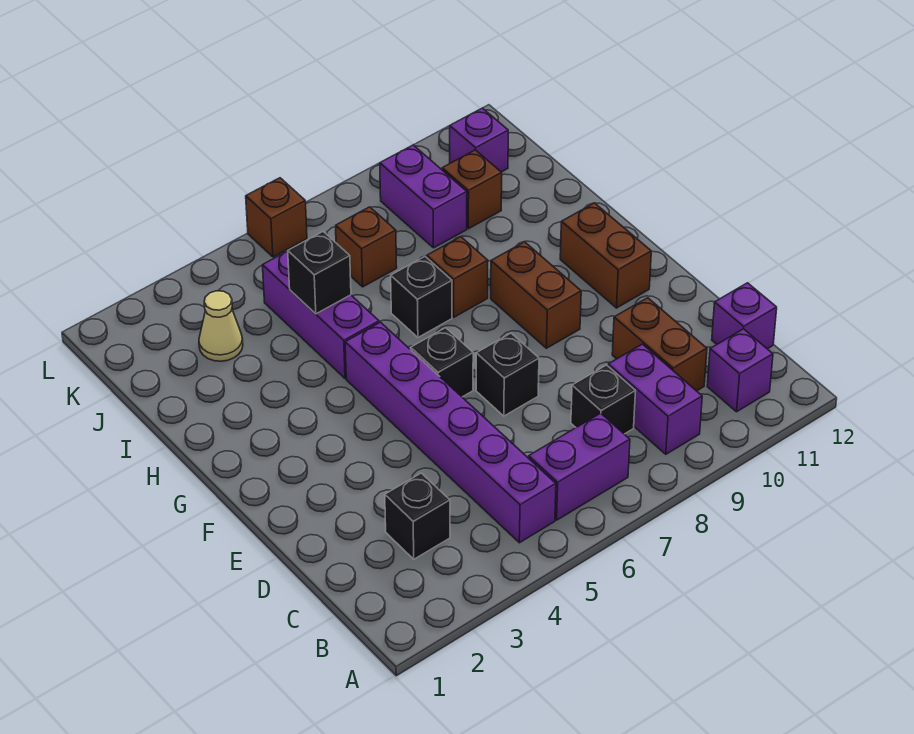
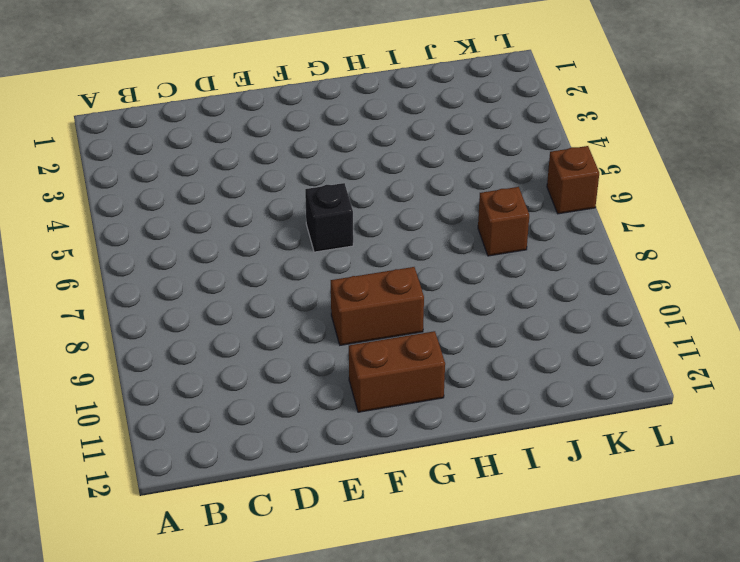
none -> purple 1x6 brick [345,322,556,543]
none -> purple 1x2 brick [529,413,630,520]
none -> purple 1x2 brick [608,344,702,454]

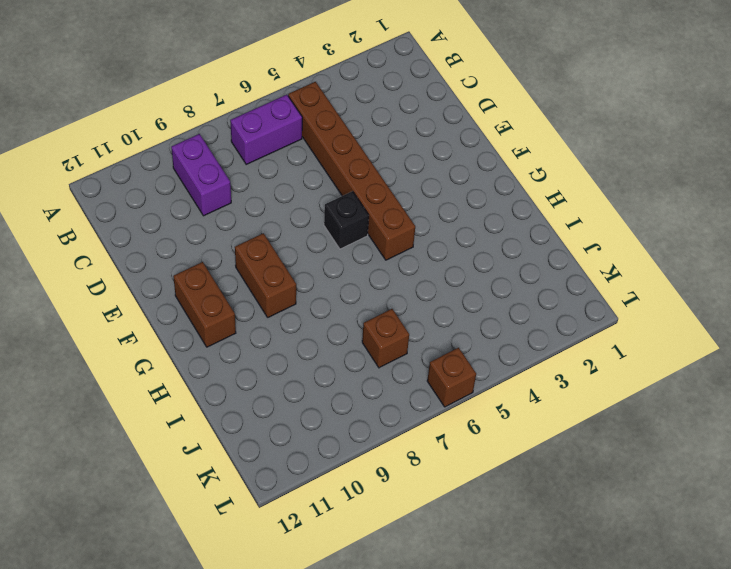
brown 1x6 brick [288,82,415,260] -> purple 1x6 brick [345,322,556,543]
none -> purple 1x1 brick [707,329,773,412]
none -> black 1x1 brick [385,473,450,559]
none -> black 1x1 brick [571,365,635,434]

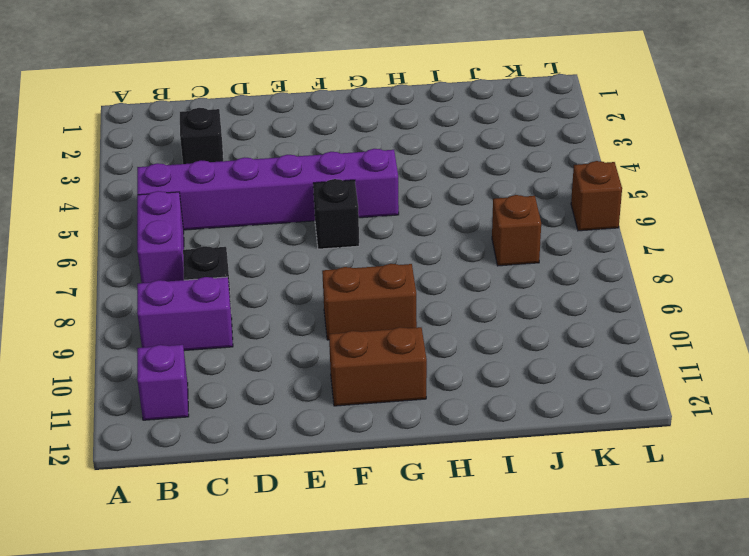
none -> brown 1x2 brick [612,298,707,391]
none -> purple 1x1 brick [712,283,777,349]
none -> black 1x1 brick [476,333,539,416]

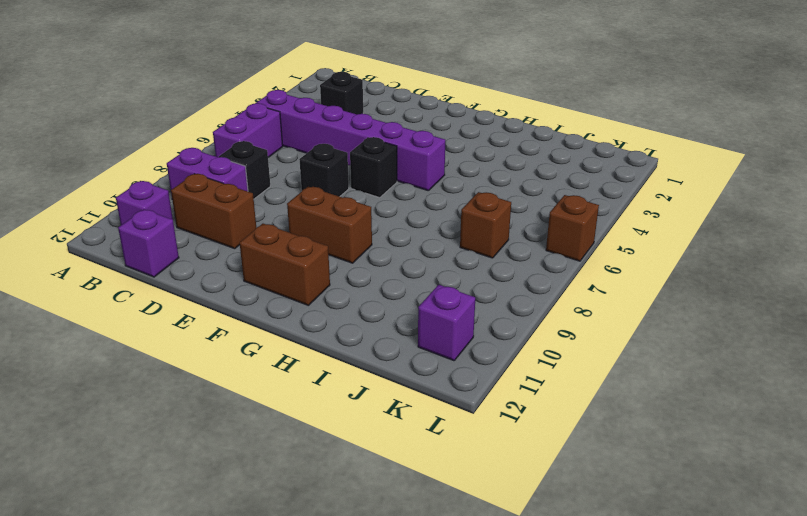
none -> purple 1x3 brick [262,251,379,379]
none -> black 1x1 brick [391,256,452,337]
none -> brown 1x1 brick [427,237,488,317]

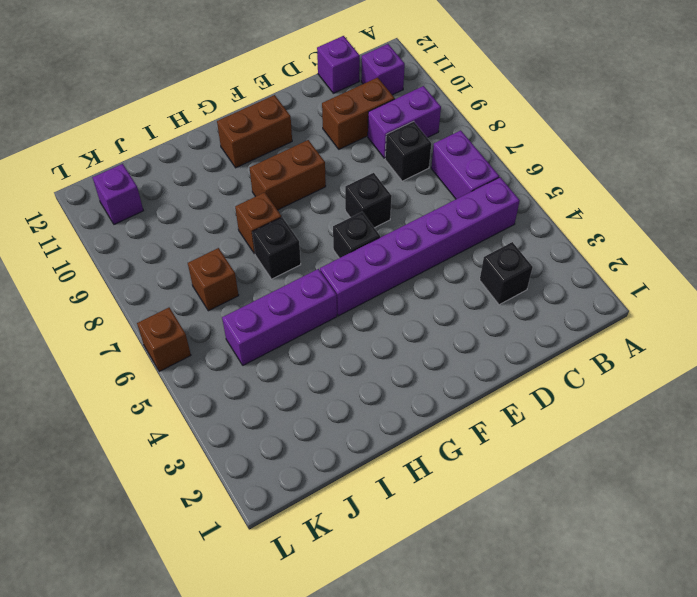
none -> tan 1x1 cone [199,291,243,361]
none -> purple 1x2 brick [380,145,467,248]
none -> brown 1x1 brick [442,150,502,229]

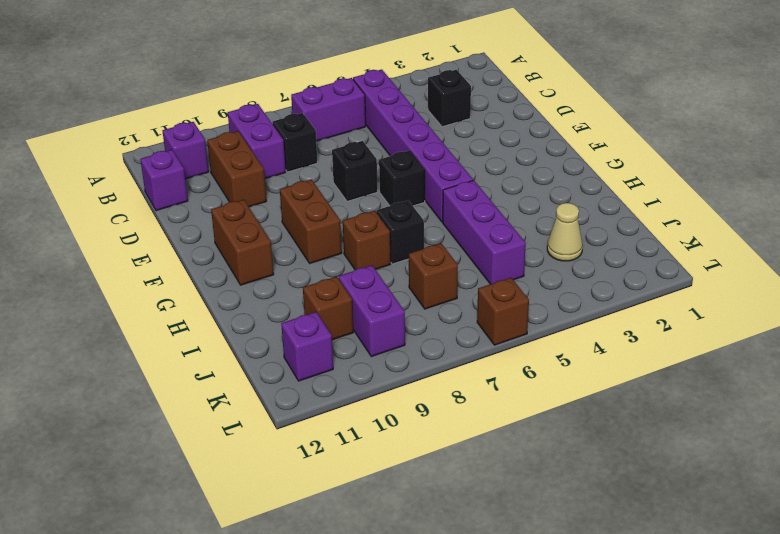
none -> black 1x1 brick [288,232,351,314]

